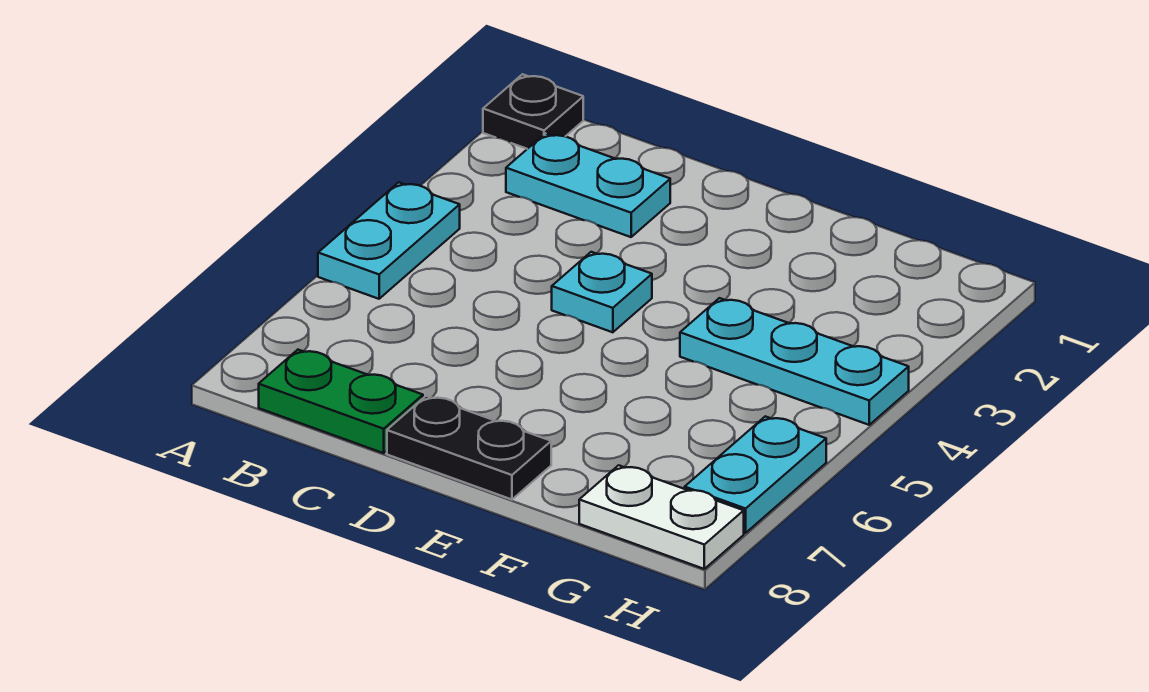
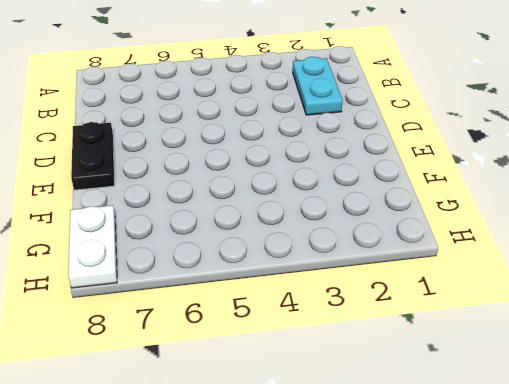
none -> black 1x1 plate [483,74,583,149]
none -> cyan 1x2 plate [318,182,460,299]

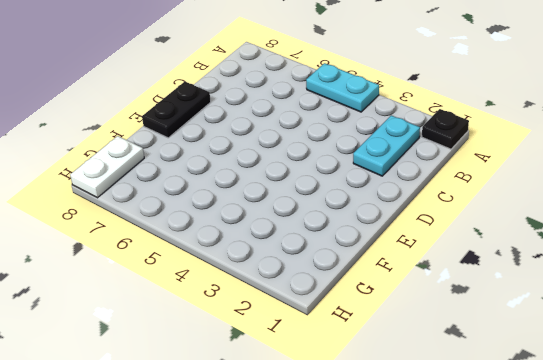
none -> green 1x2 plate [259,350,423,453]
none -> cyan 1x1 plate [552,252,652,332]

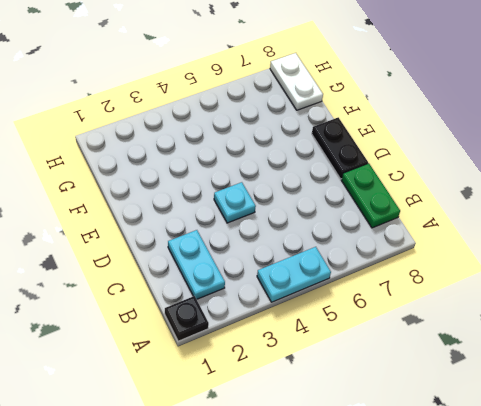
none -> cyan 1x3 plate [680,298,909,425]
none -> cyan 1x2 plate [685,416,826,533]

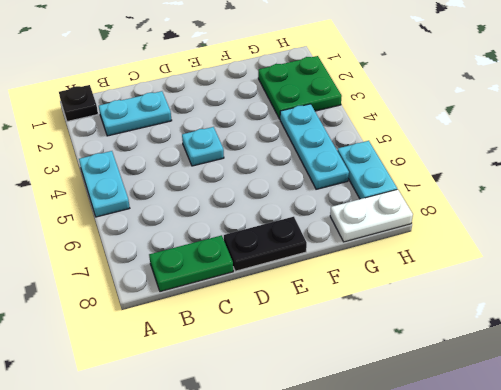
green 2x2 plate [258,56,342,119] -> none
cyan 1x3 plate [280,104,349,189] -> cyan 1x3 plate turned to [680,298,909,425]

